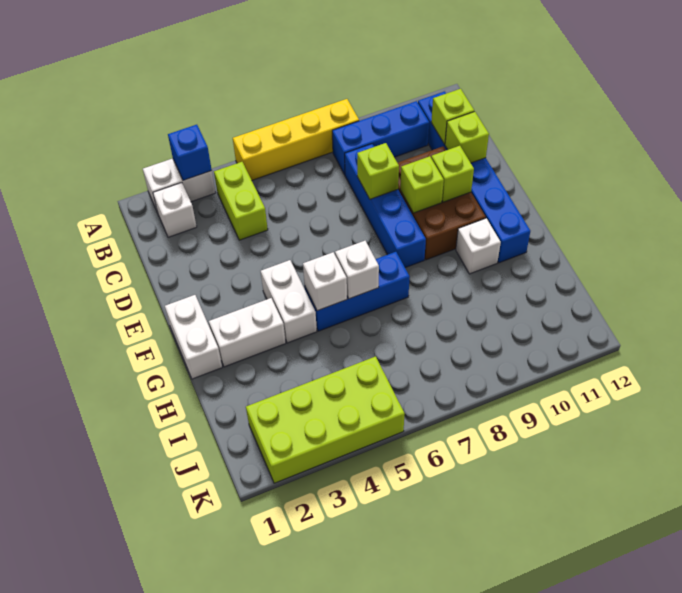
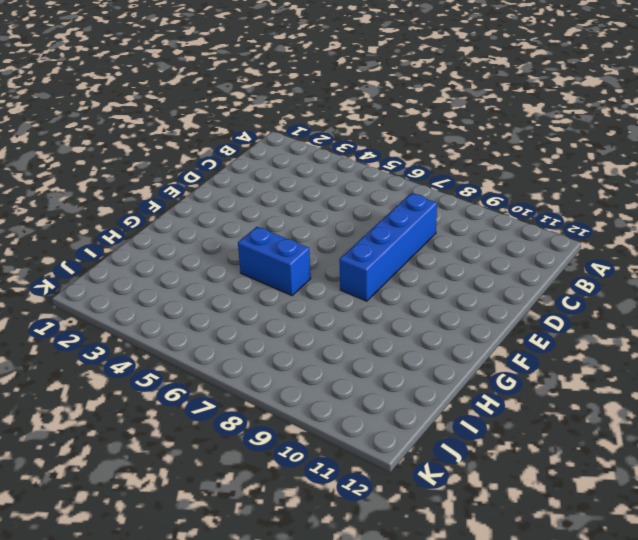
blue 1x2 brick [238,227,311,296] -> blue 1x3 brick [305,252,410,331]
none -> white 1x2 brick [143,158,216,211]
none -> yellow 1x4 brick [233,99,359,180]
none -> white 1x1 brick [153,183,197,237]

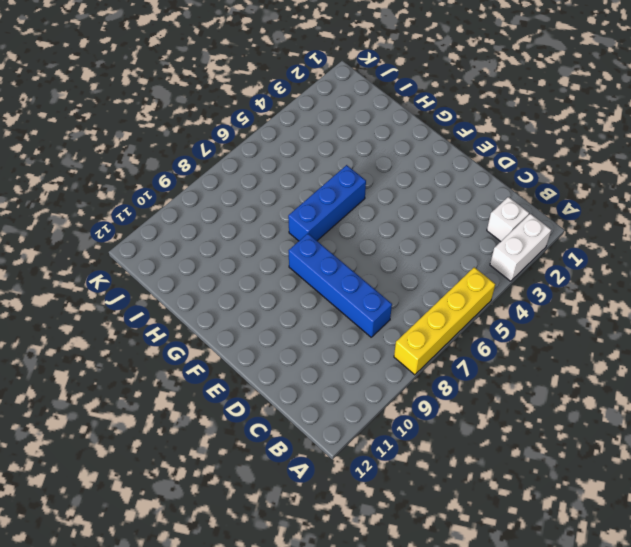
none -> lime 1x2 brick [214,162,268,240]
none -> blue 1x3 brick [332,101,429,175]
none -> blue 1x6 brick [418,91,530,263]

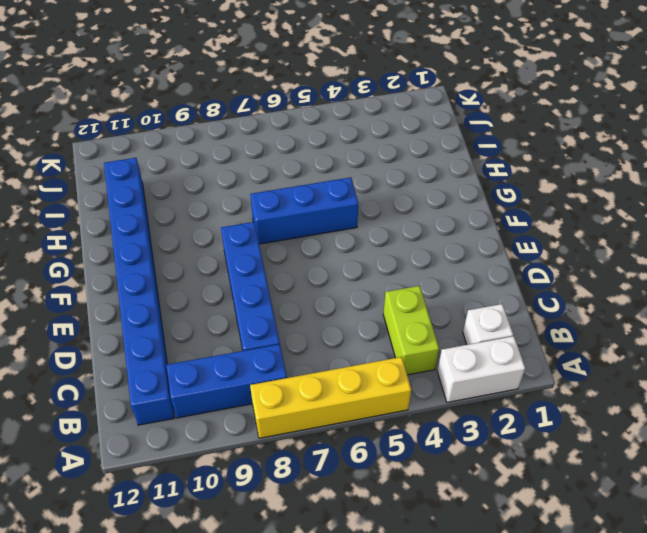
blue 1x8 brick [104,158,175,425] -> blue 1x6 brick [418,91,530,263]
none -> brown 2x3 brick [398,146,486,260]
none -> white 1x2 brick [165,295,222,379]
none -> white 1x2 brick [261,260,317,343]

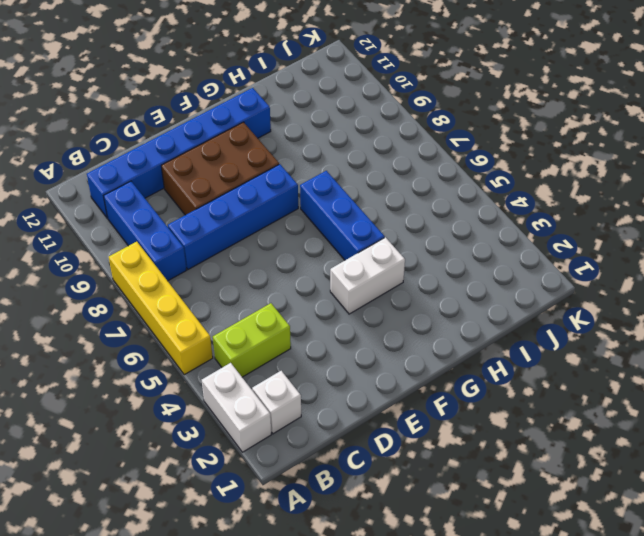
none -> white 1x2 brick [165,295,222,379]
none -> white 1x2 brick [209,298,286,367]
none -> white 1x1 brick [456,218,501,274]

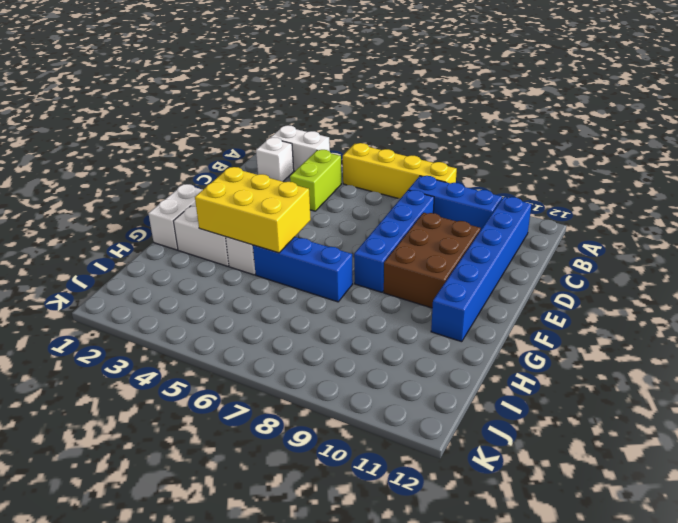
yellow 2x3 brick [195,167,311,253] -> white 1x1 brick [303,252,347,311]
none -> white 1x1 brick [456,218,501,274]
none -> lime 2x4 brick [246,356,405,483]
none -> blue 1x1 brick [168,125,212,180]

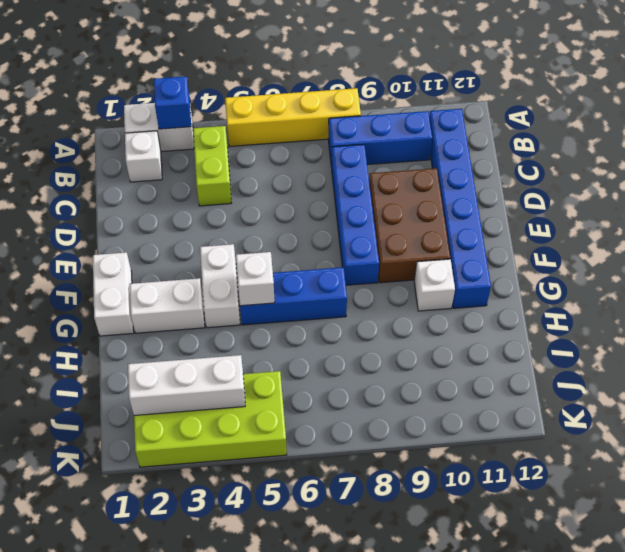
white 1x3 brick [128,355,245,415] -> none
none -> lime 1x1 brick [431,89,474,144]
none -> lime 1x1 brick [357,143,399,199]
none -> lime 1x1 brick [445,112,489,163]

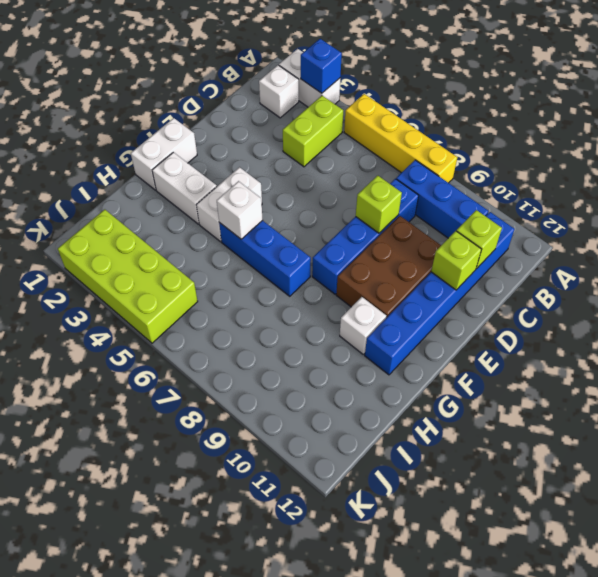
none -> lime 1x1 brick [400,156,444,213]
none -> lime 1x1 brick [431,146,474,202]
none -> white 1x1 brick [335,241,379,299]

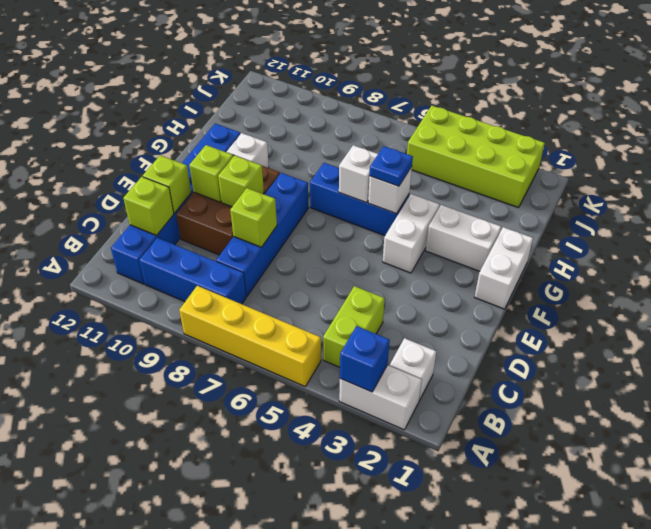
blue 1x1 plate [370,146,413,186] -> none

